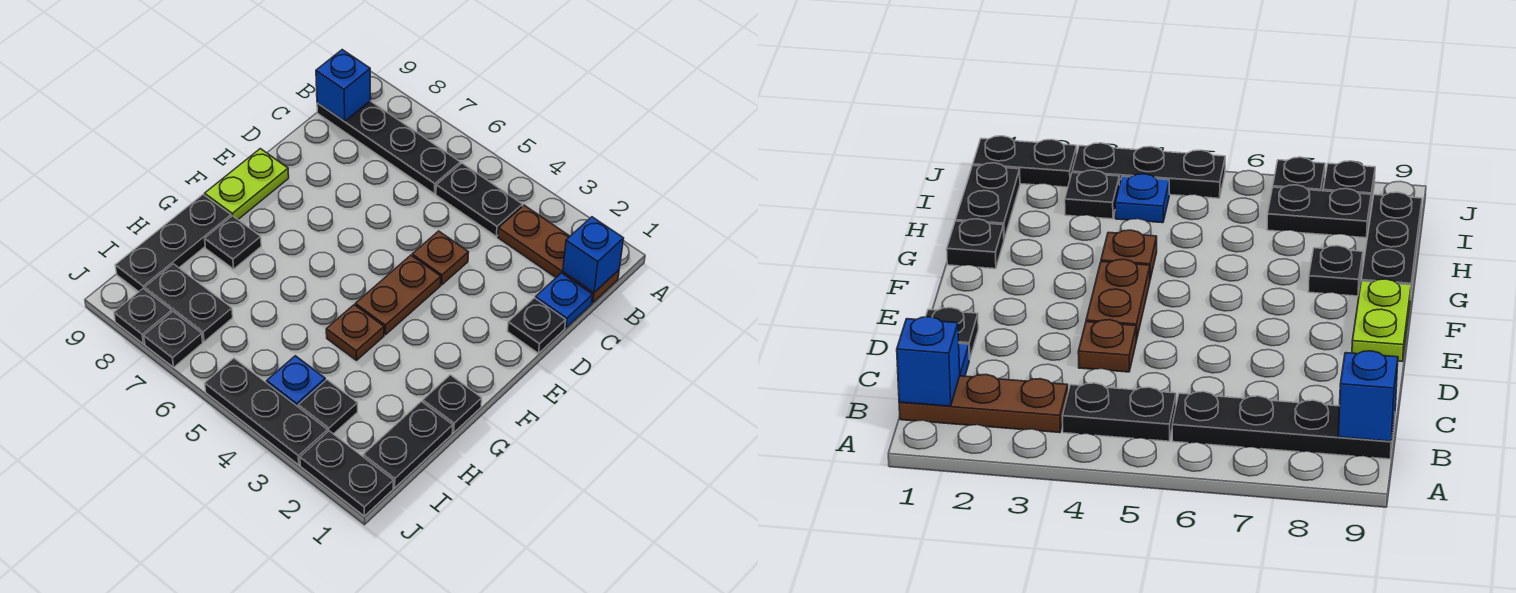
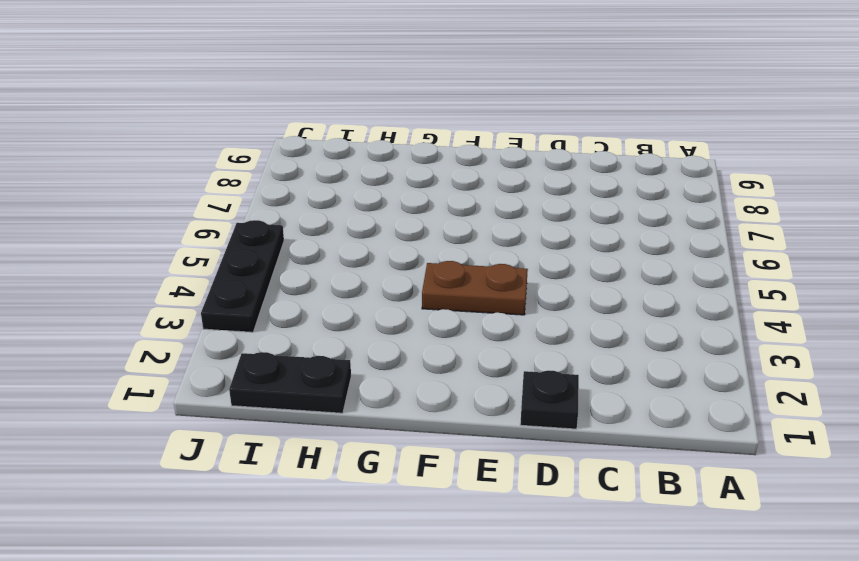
none -> brown 1x3 plate [498,205,619,303]
none -> black 1x2 plate [436,163,523,236]
none -> black 1x4 plate [317,101,460,194]

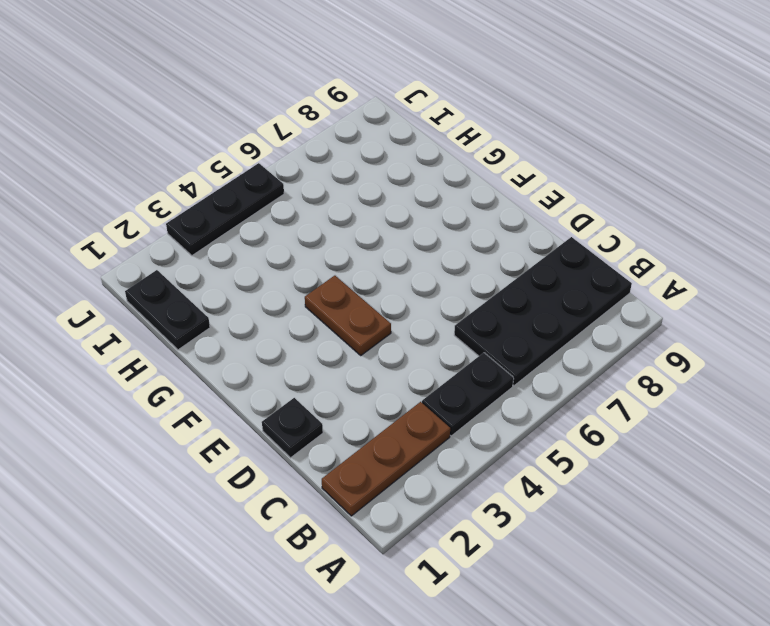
black 2x4 plate [454,237,632,386] -> black 1x4 plate [317,101,460,194]
none -> blue 1x1 plate [536,273,593,328]
none -> brown 1x1 plate [412,231,469,285]
none -> lime 1x2 plate [205,149,289,219]

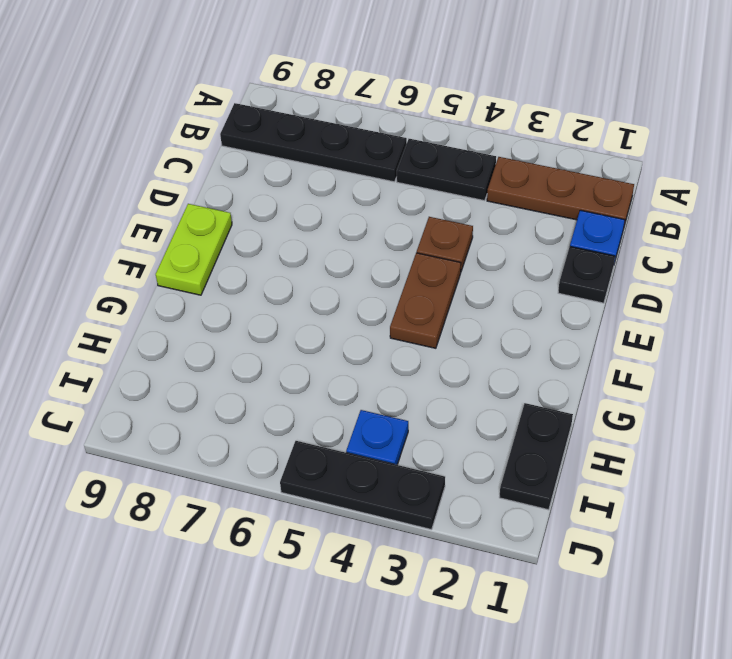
none -> black 1x1 plate [423,375,482,433]
none -> brown 1x1 plate [326,305,384,360]
none -> black 1x1 plate [205,216,261,269]

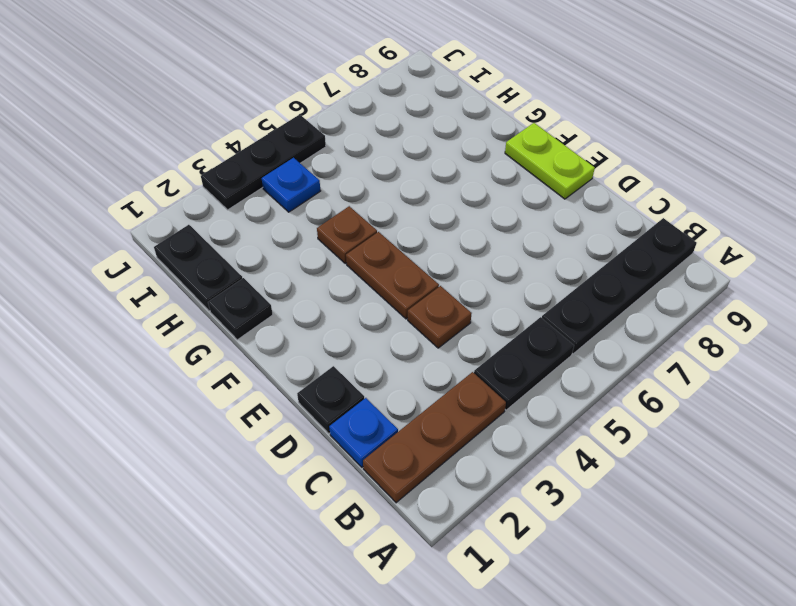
none -> black 1x1 plate [205,216,261,269]
none -> black 1x3 plate [115,195,231,292]
none -> black 1x1 plate [298,380,358,434]

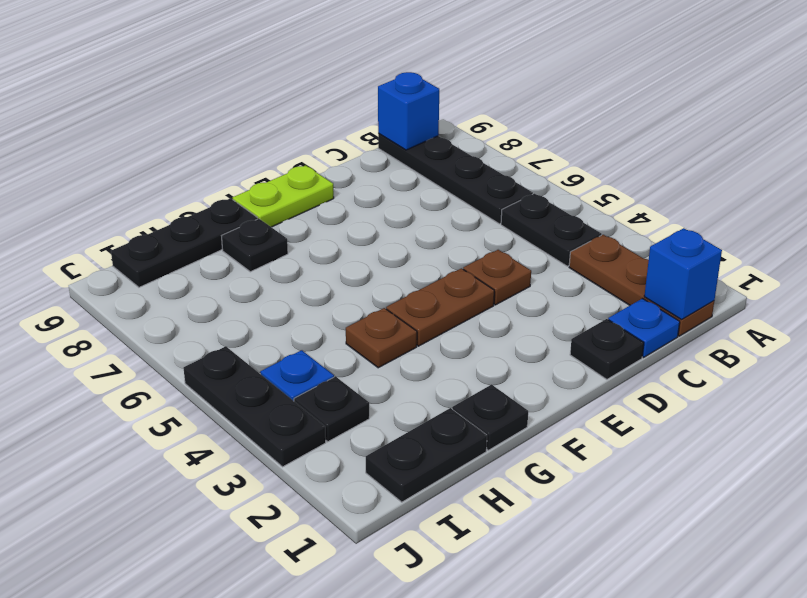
none -> black 1x2 plate [145,264,233,342]
none -> black 1x2 plate [300,431,393,516]
none -> black 1x1 plate [144,312,203,367]

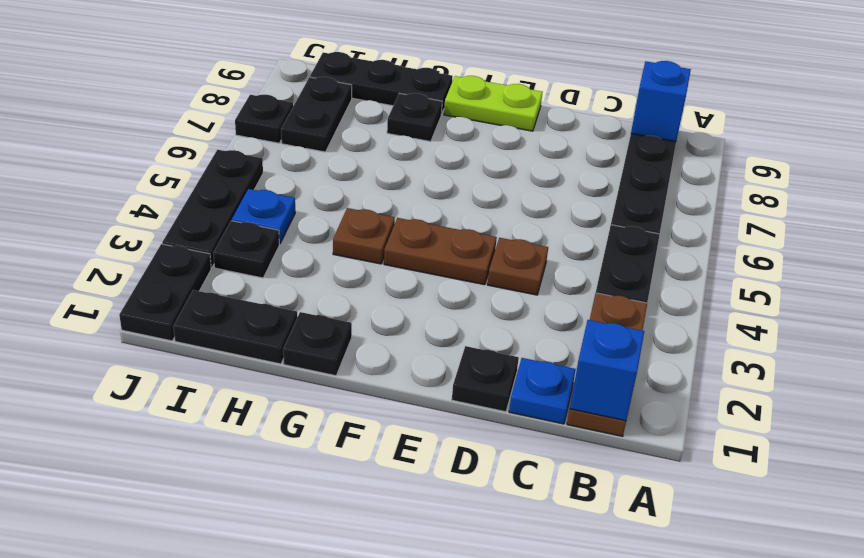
none -> black 1x1 plate [114,289,172,344]

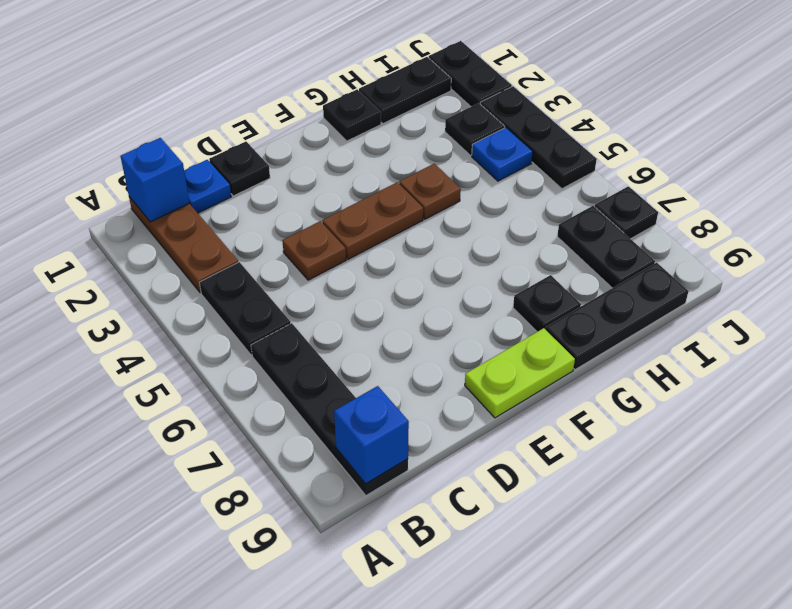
none -> black 1x1 plate [114,289,172,344]

